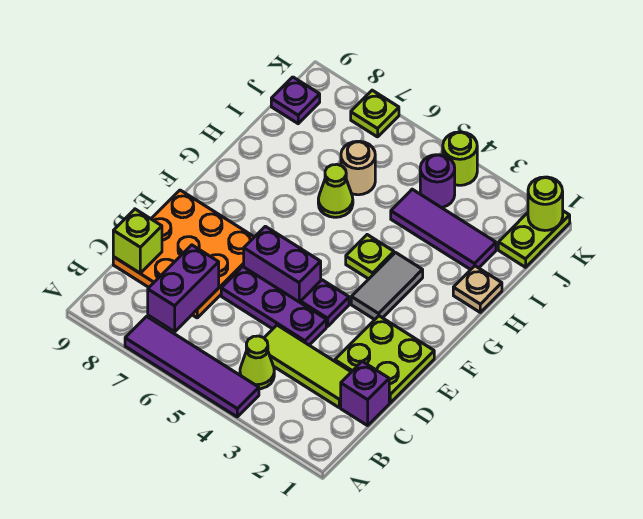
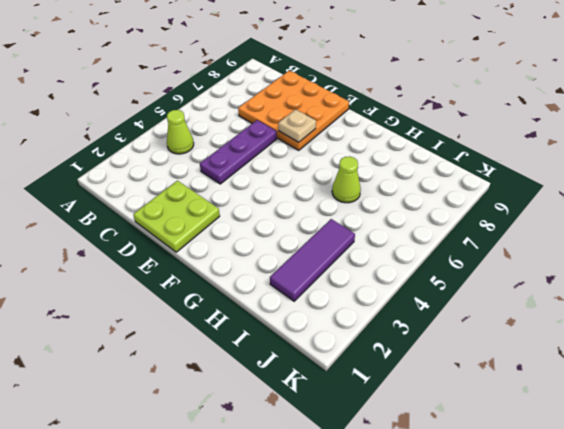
tan 1x1 plate [278,109,316,142] -> tan 1x1 plate moved to [453,266,502,312]
none -> purple 1x4 tile [125,316,259,417]
none -> purple 1x1 brick [341,361,389,426]
none -> lime 1x3 tile [264,325,351,407]

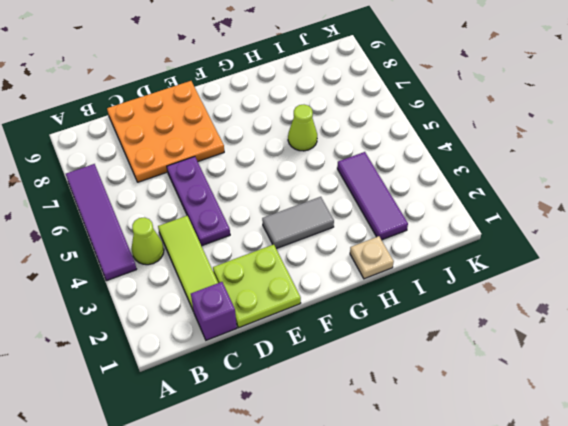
none -> purple 1x1 plate [301,280,349,327]
none -> purple 1x2 brick [244,226,321,303]
none -> lime 1x1 plate [346,235,394,279]

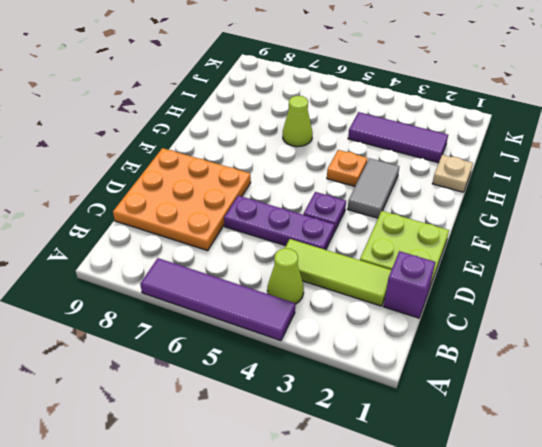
orange 1x1 plate [327,150,368,186] -> lime 1x1 plate [346,235,394,279]
none -> purple 1x2 brick [244,226,321,303]
none -> tan 1x1 round brick [341,141,375,195]
none -> lime 1x2 plate [498,211,570,267]

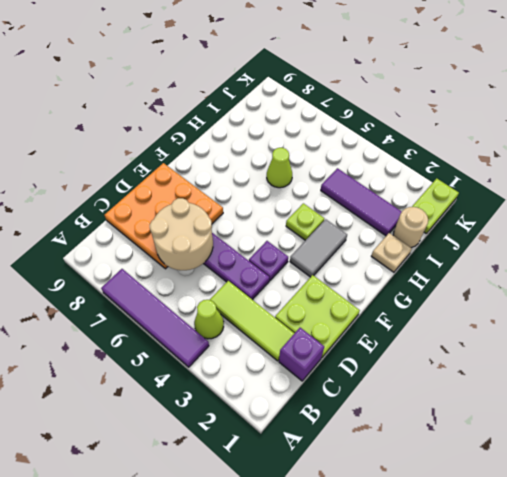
tan 2x2 round brick [150,198,213,270] -> purple 1x2 brick [148,245,219,332]
tan 1x1 round brick [393,207,428,248] -> tan 1x1 round brick moved to [341,141,375,195]
none -> purple 1x2 brick [244,226,321,303]
none -> purple 1x1 round brick [420,155,455,208]
none -> purple 1x1 plate [271,77,320,124]

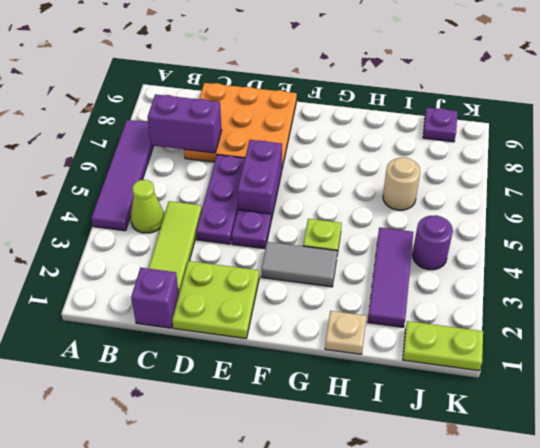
none -> lime 1x1 cone [318,164,353,217]
none -> lime 1x1 round brick [443,132,477,185]
none -> lime 1x1 plate [351,90,399,137]

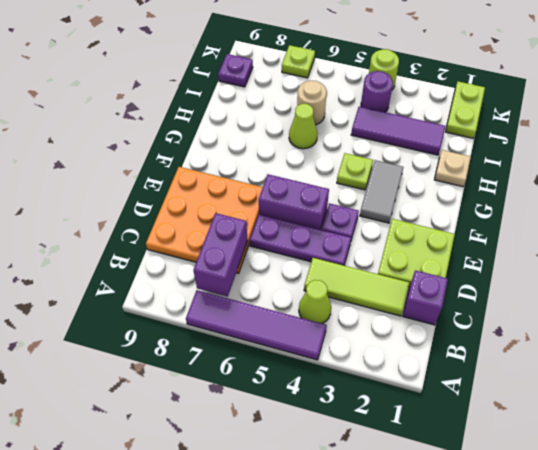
none -> lime 1x1 brick [113,209,162,273]
none -> lime 1x1 round brick [528,177,563,231]

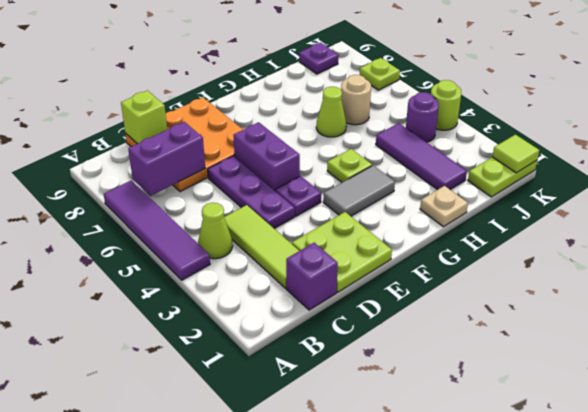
lime 1x1 tile [492,135,539,173] -> lime 1x1 round brick [528,177,563,231]

